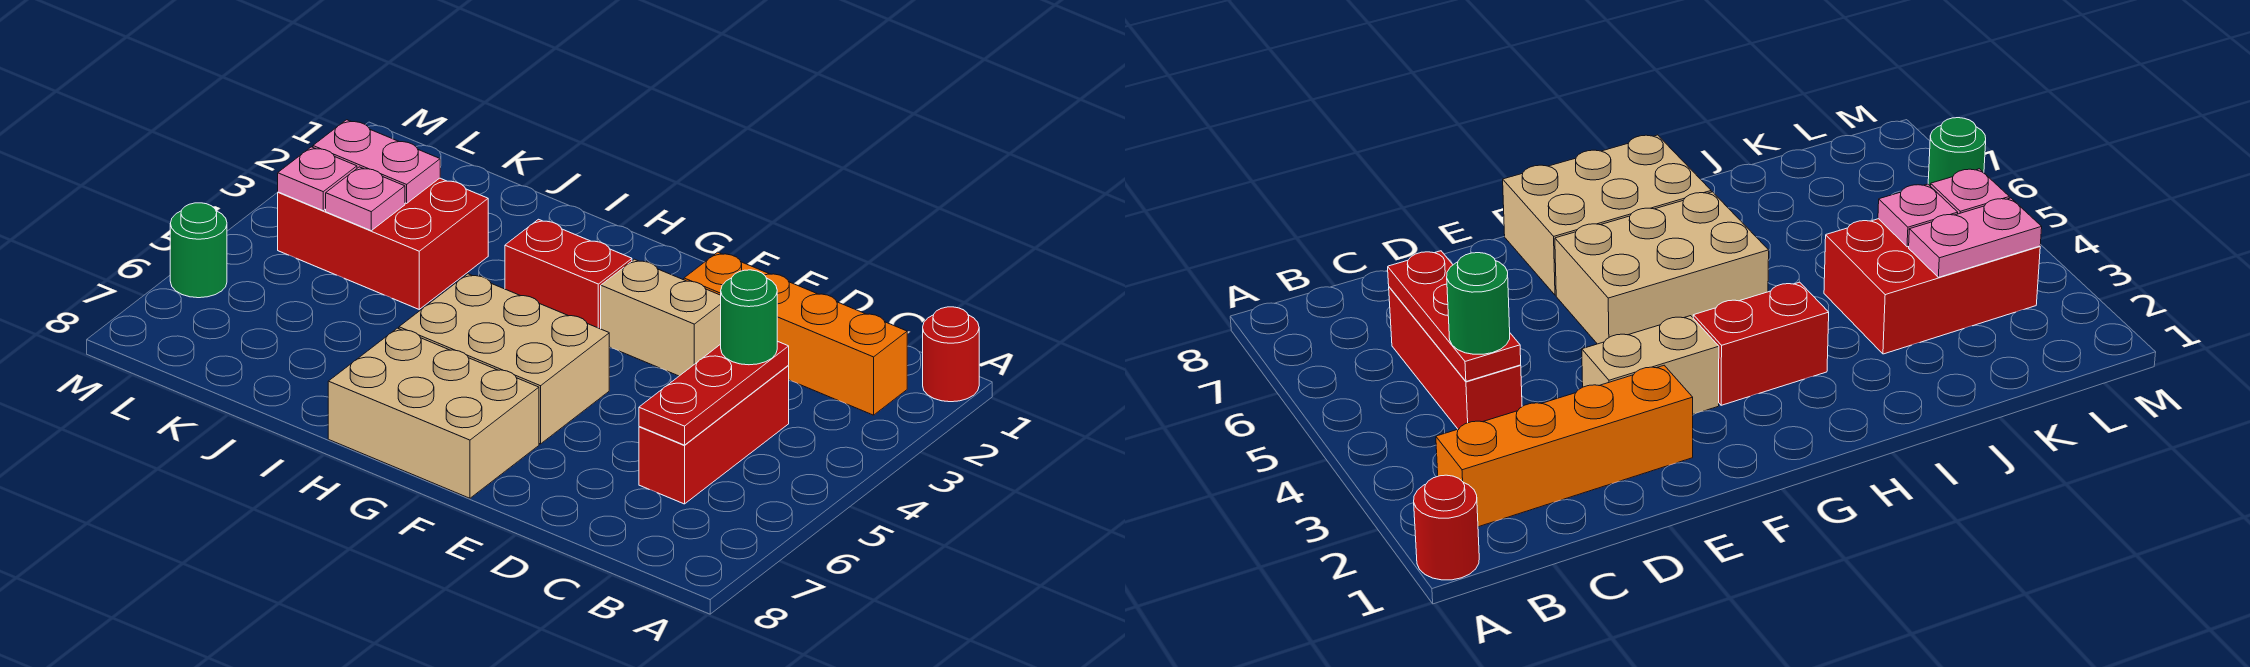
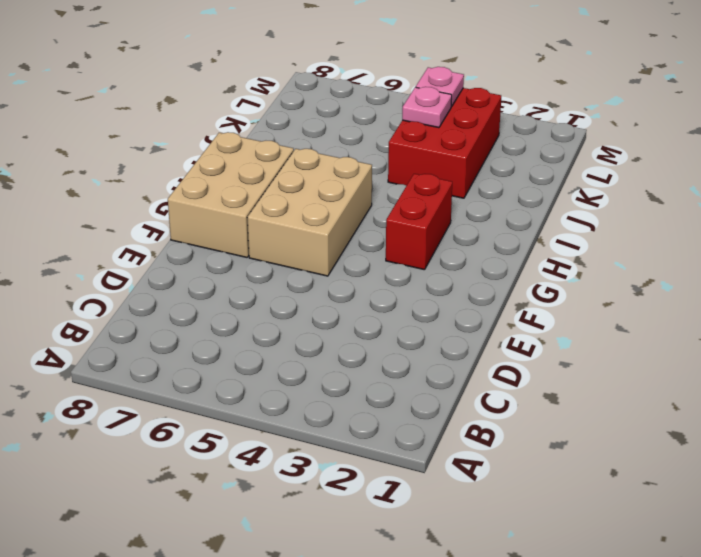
none -> red 1x1 round brick [923,307,979,402]
none -> orange 1x4 brick [684,252,907,415]
none -> red 1x3 brick [639,366,789,504]

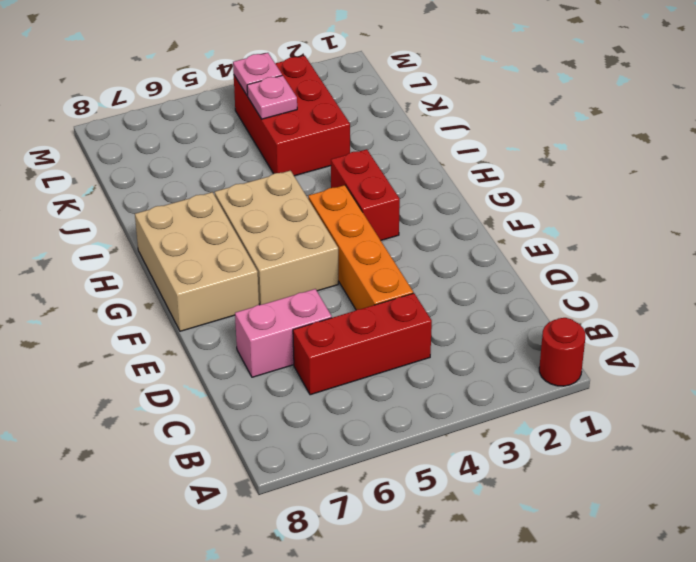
orange 1x4 brick [308,185,413,310] -> orange 1x4 brick moved to [684,252,907,415]
pink 1x2 brick [235,289,332,377] -> none
none -> tan 1x2 brick [601,259,721,376]
none -> green 1x1 round brick [170,203,227,298]
none -> red 1x3 plate [639,341,789,445]

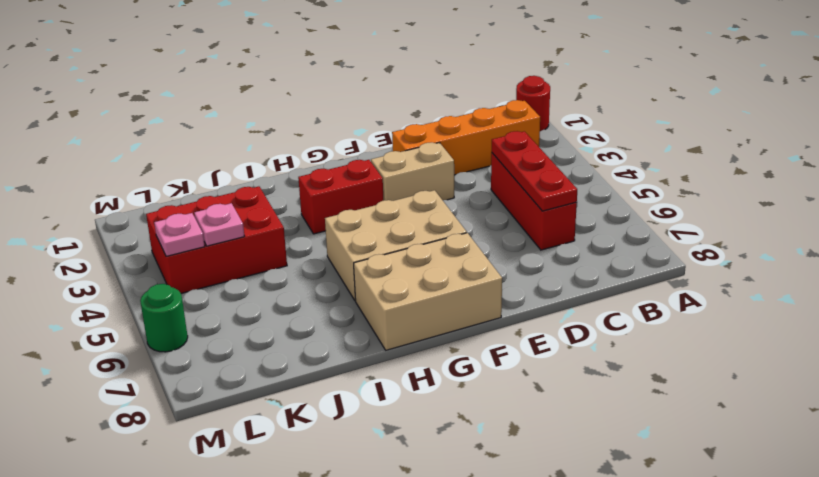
none -> pink 1x2 plate [313,120,440,203]
none -> green 1x1 round brick [721,270,777,365]

